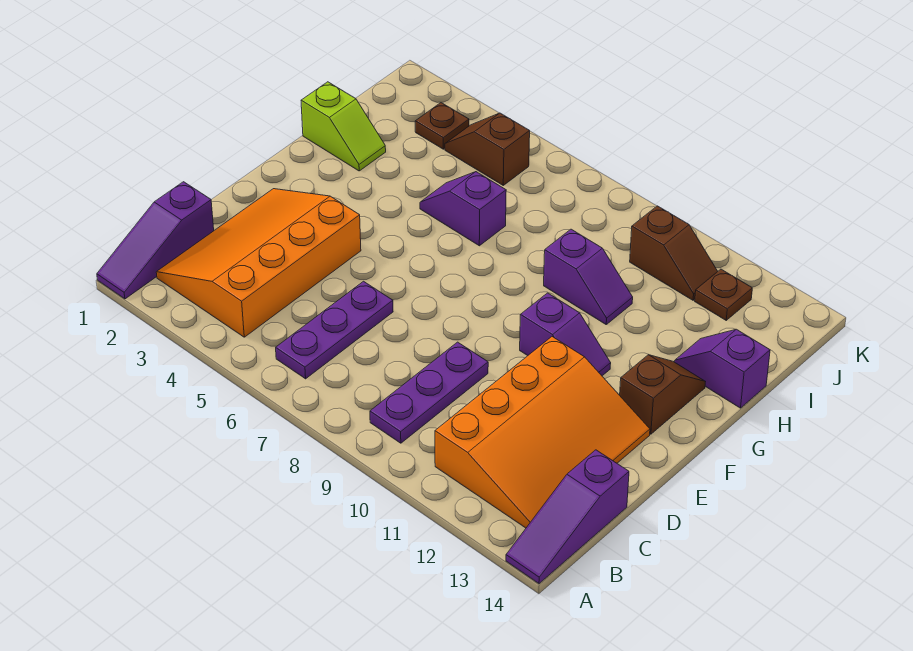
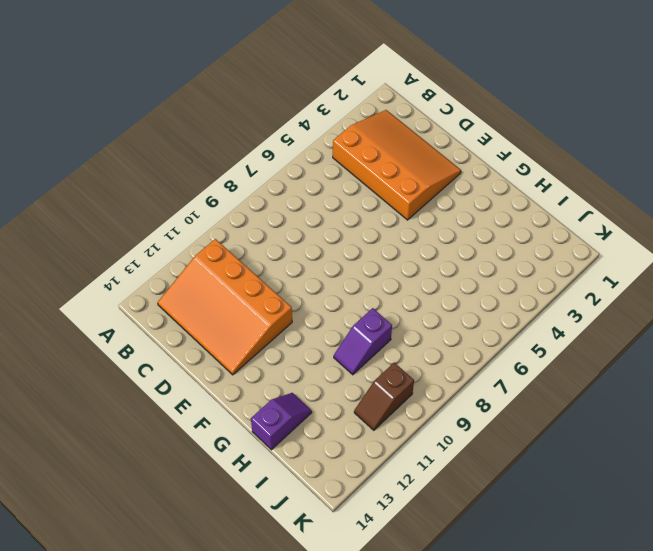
none -> purple 1x3 slope [97,182,214,299]
none -> purple 1x3 slope [506,450,629,584]
none -> purple 1x3 plate [276,281,393,379]

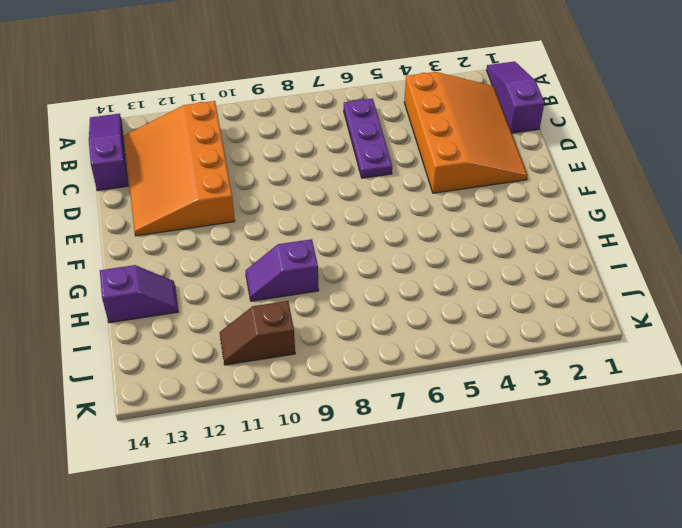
none -> purple 1x3 plate [370,342,488,443]
none -> purple 1x2 slope [520,293,611,376]
none -> brown 1x2 slope [620,355,705,434]

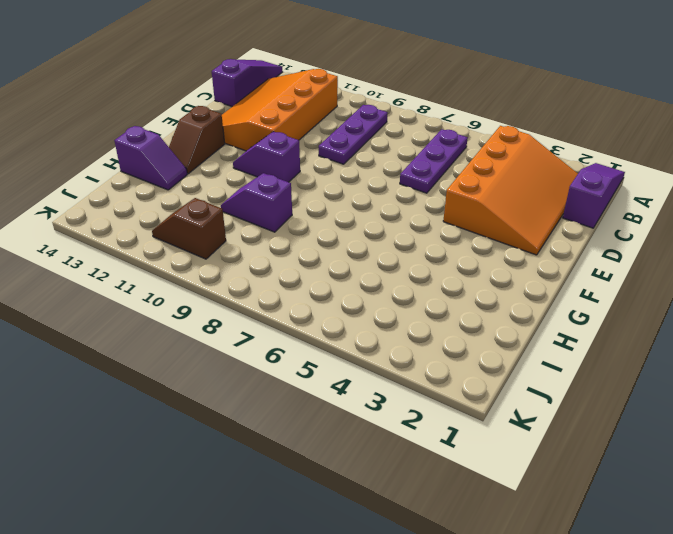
none -> lime 1x2 slope [301,82,386,171]
none -> purple 1x2 slope [420,172,506,246]
none -> brown 1x1 plate [415,103,469,149]

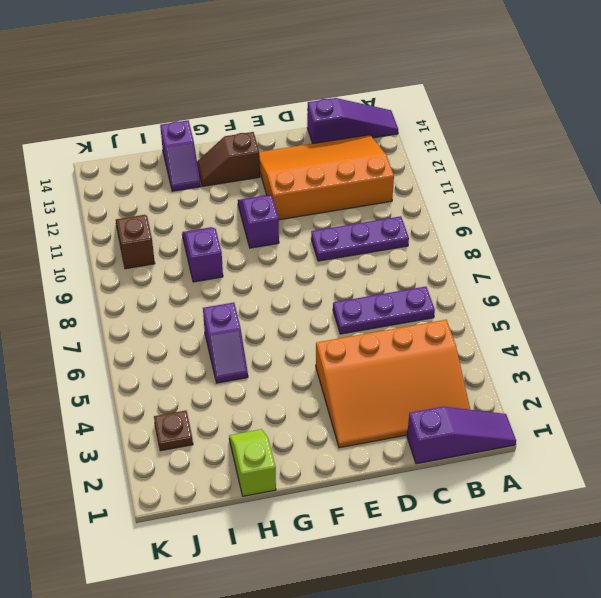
none -> brown 1x2 slope [445,113,530,185]
none -> brown 1x1 plate [695,269,752,320]

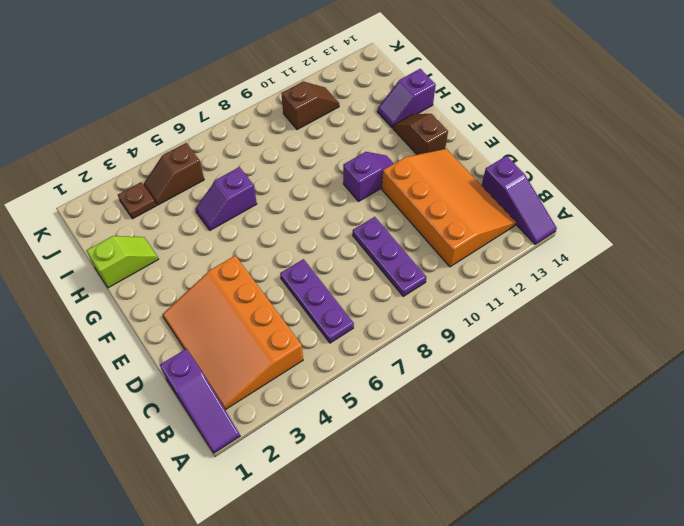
none -> purple 1x2 slope [544,229,633,324]
none -> brown 1x1 plate [695,269,752,320]

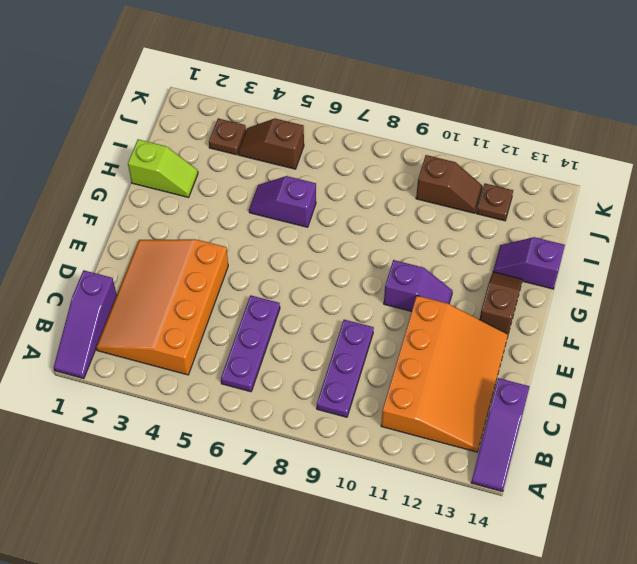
none -> purple 1x2 slope [544,229,633,324]

